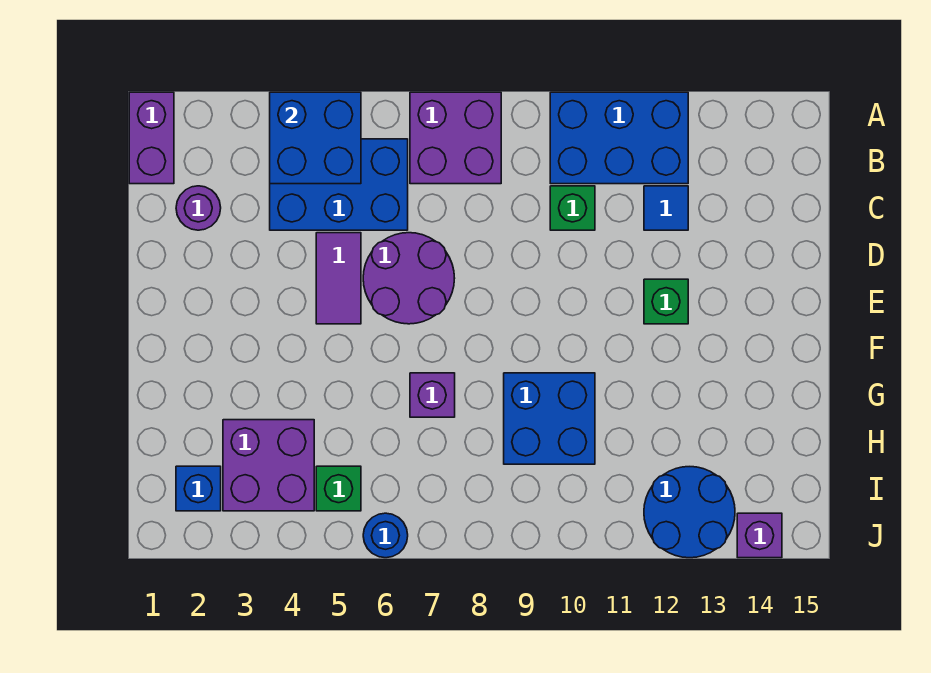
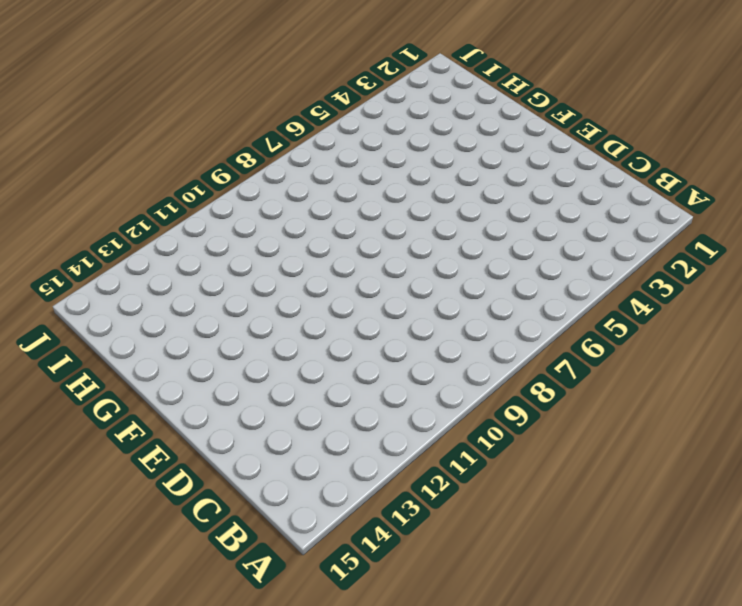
none -> purple 1x2 brick [129,92,174,184]
none -> purple 2x2 brick [410,92,501,184]
none -> blue 2x3 brick [550,92,688,184]

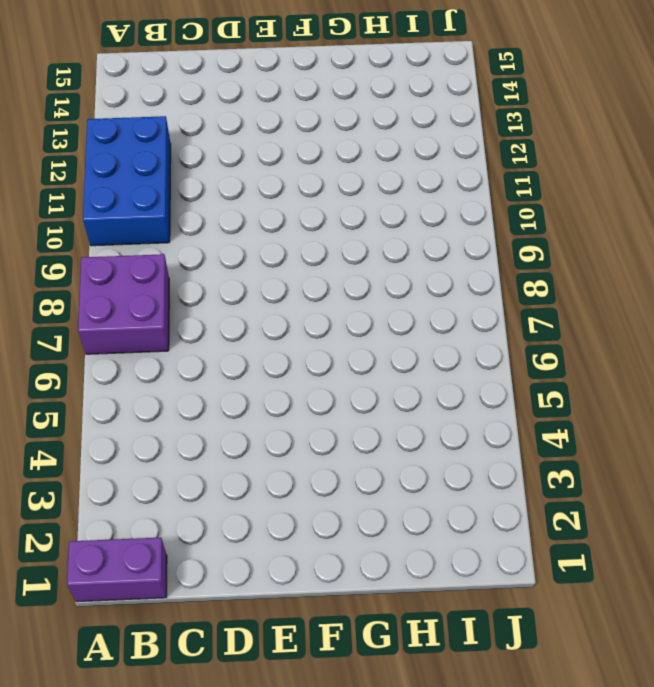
none -> blue 2x3 brick [270,139,408,230]
none -> purple 1x1 round brick [176,186,221,230]
none -> green 1x1 brick [550,186,595,230]

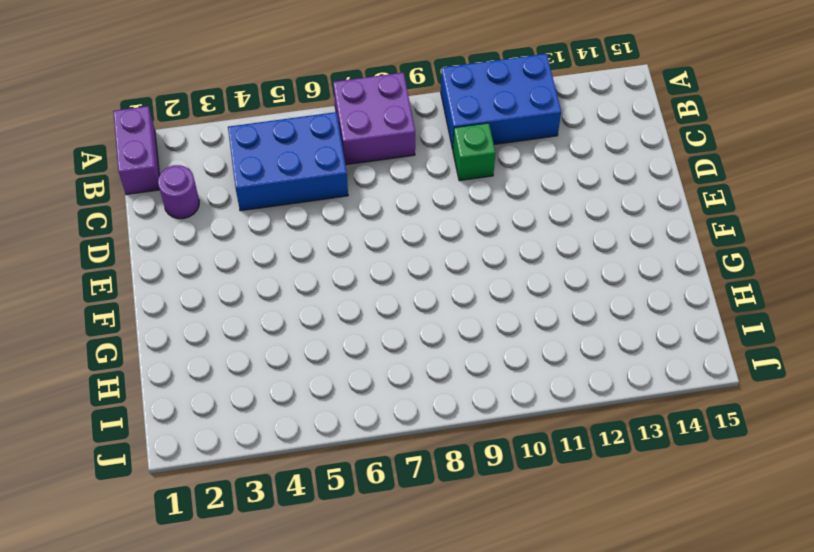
none -> blue 1x1 tile [644,186,688,230]
none -> purple 1x2 tile [316,233,361,324]
none -> purple 2x2 round brick [363,233,455,324]

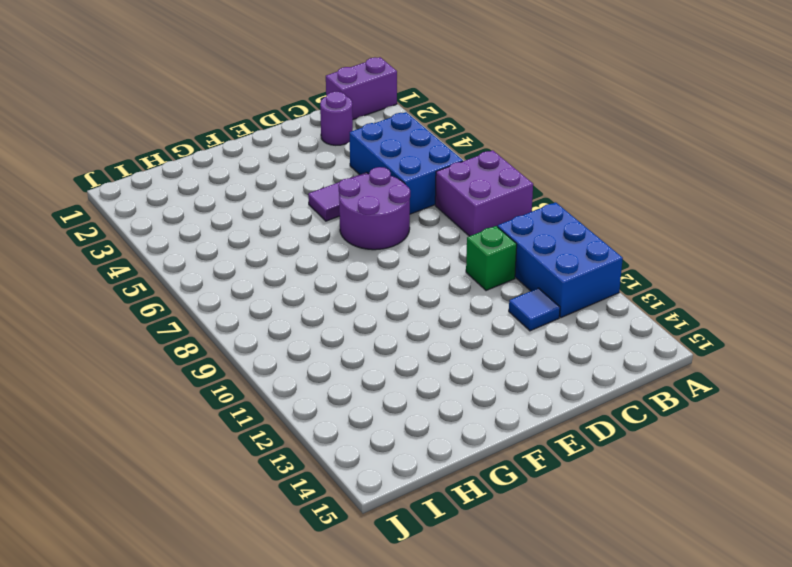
none -> green 1x1 brick [644,279,688,324]
none -> purple 1x1 brick [410,373,455,417]
none -> blue 2x2 brick [504,373,595,464]

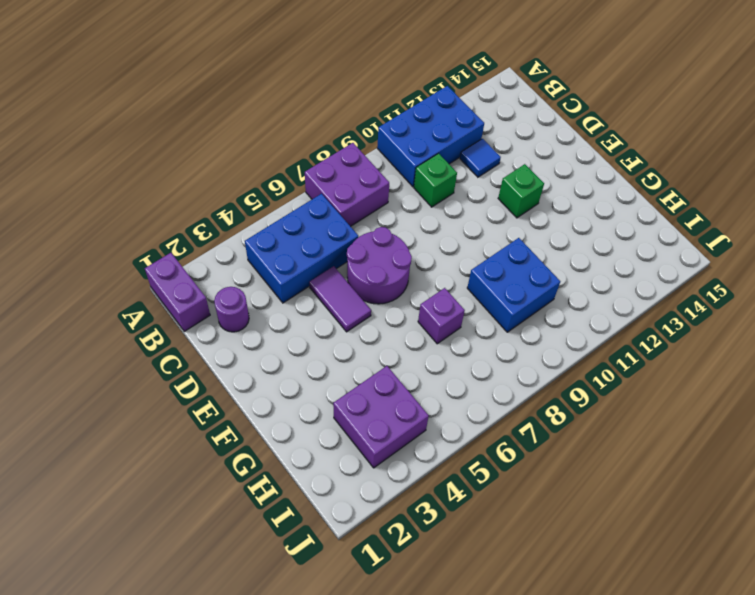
none -> blue 1x1 brick [176,466,221,511]
none -> green 1x1 brick [316,466,361,511]
none -> blue 2x2 round brick [644,467,735,558]

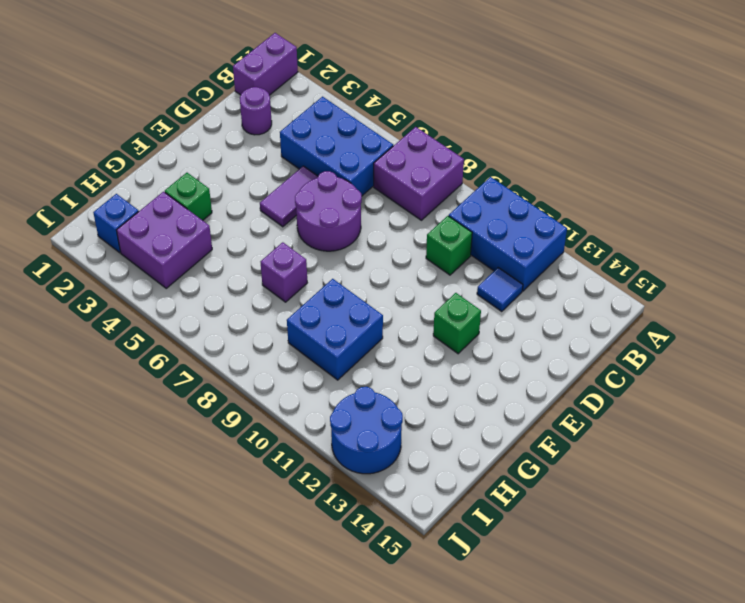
green 1x1 brick [165,173,212,220] -> green 1x1 brick moved to [316,466,361,511]
none -> blue 1x1 round brick [363,513,408,558]
none -> purple 1x1 brick [737,513,782,558]
none -> blue 2x2 brick [270,92,361,184]

